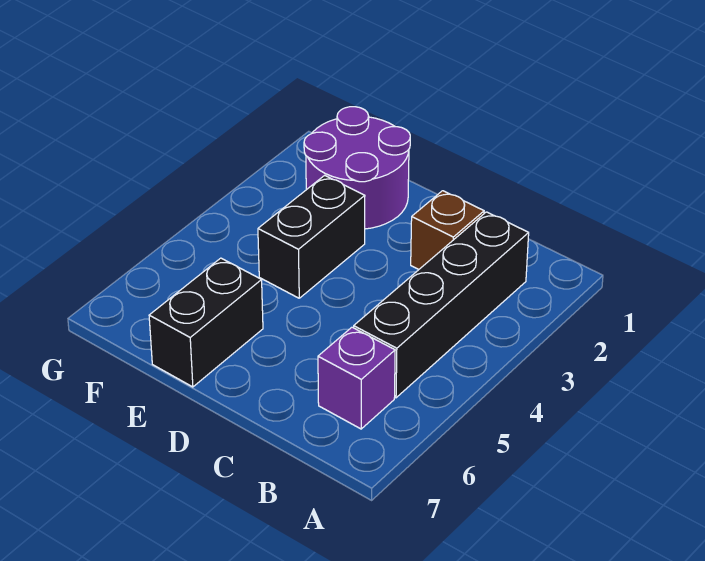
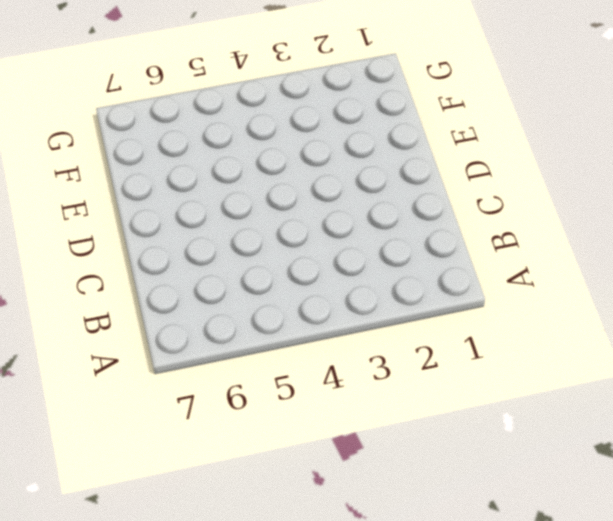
none -> black 1x4 brick [354,212,529,398]
none -> purple 1x1 brick [318,327,395,429]

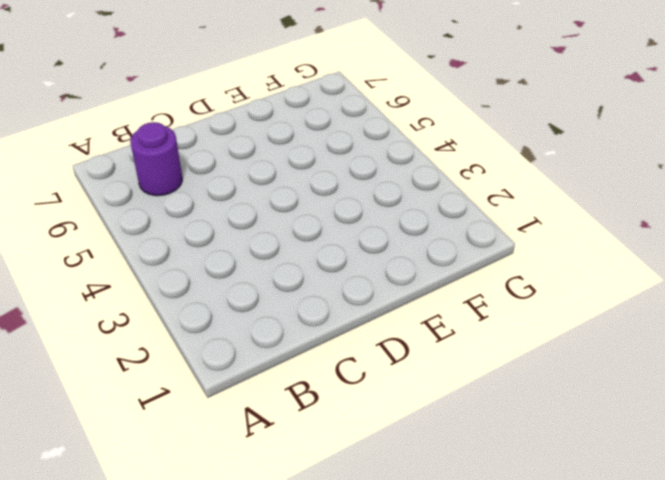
purple 1x1 round brick [130,122,182,196] -> purple 1x1 brick [318,327,395,429]
none -> black 1x4 brick [354,212,529,398]
none -> brown 1x1 brick [411,191,484,269]

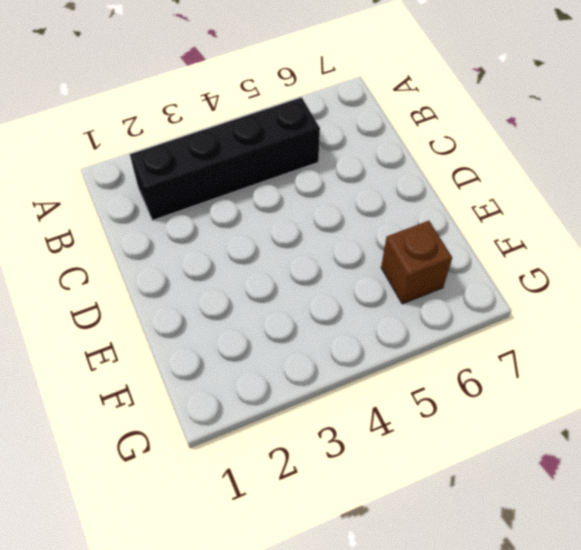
brown 1x1 brick [381,221,452,304] -> brown 1x1 brick moved to [411,191,484,269]
none -> purple 1x1 brick [318,327,395,429]
none -> purple 2x2 round brick [304,107,410,229]

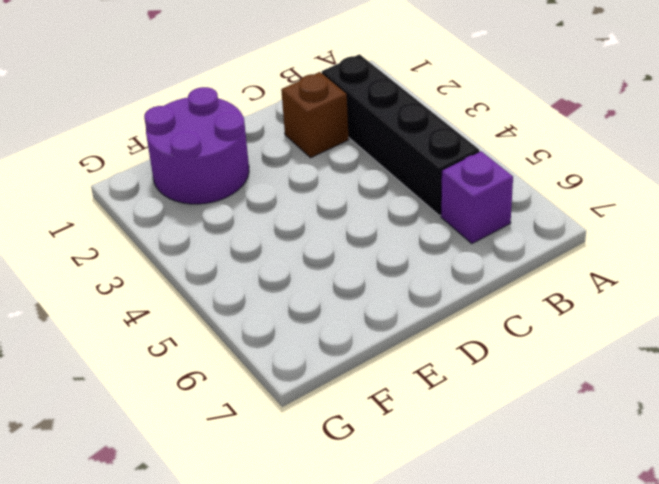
none -> black 1x2 brick [258,175,365,298]
none -> black 1x2 brick [149,258,263,387]

